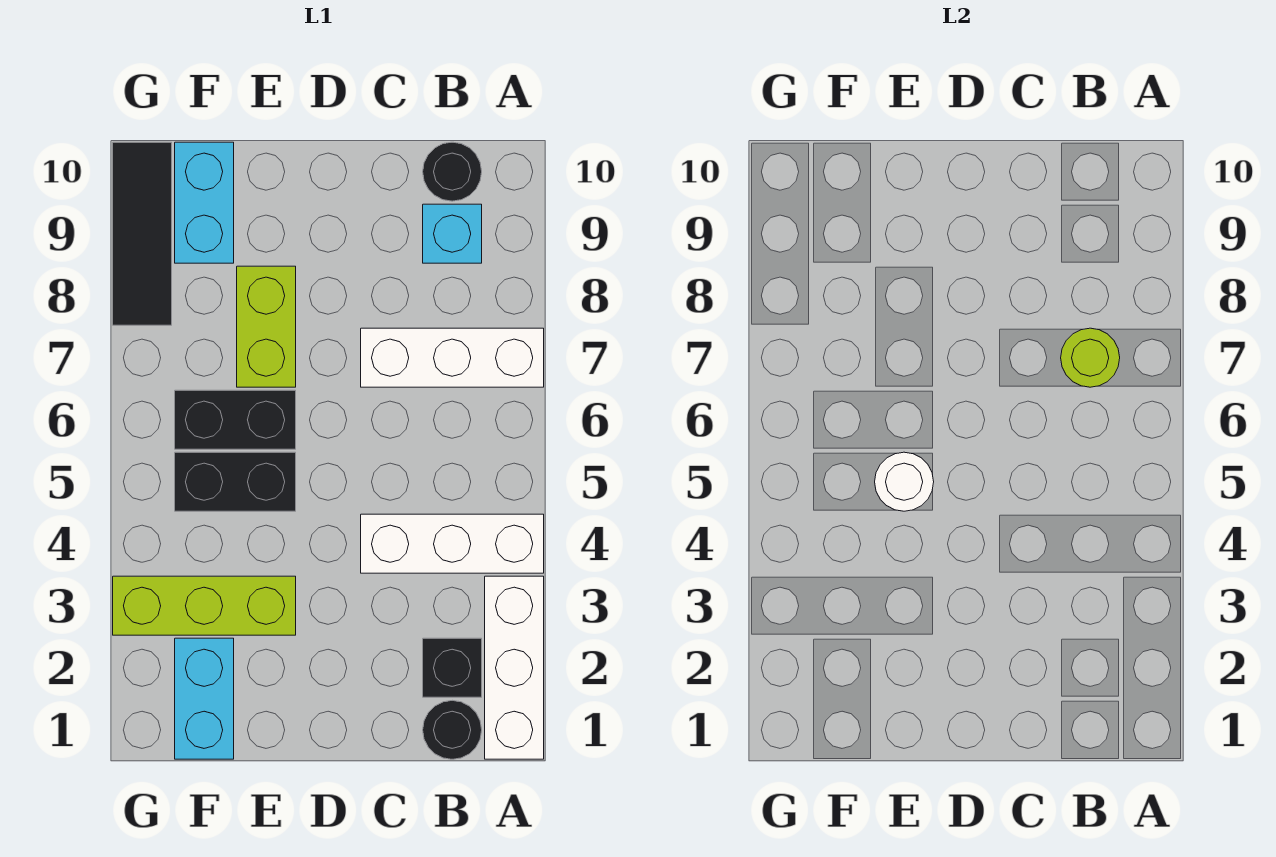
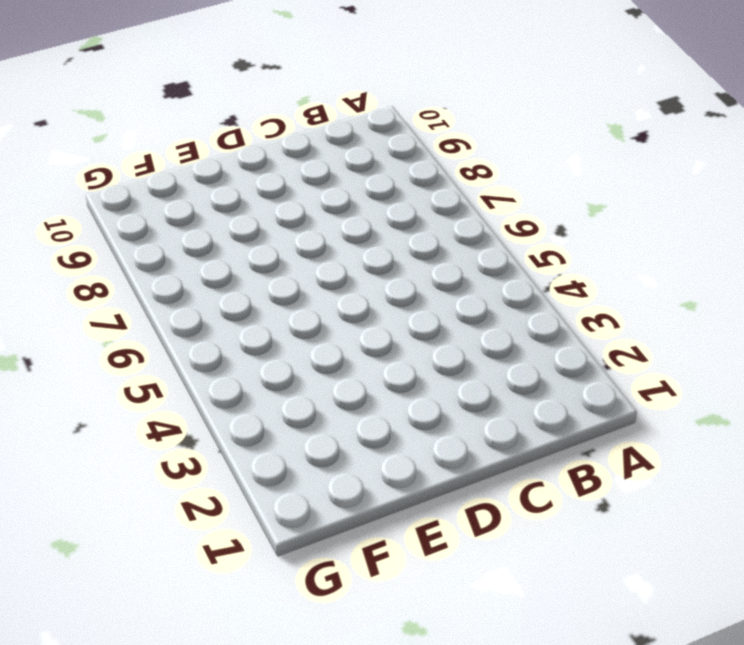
none -> white 1x3 brick [485,576,544,759]
none -> white 1x3 brick [361,514,544,573]
none -> white 1x3 brick [361,328,544,387]

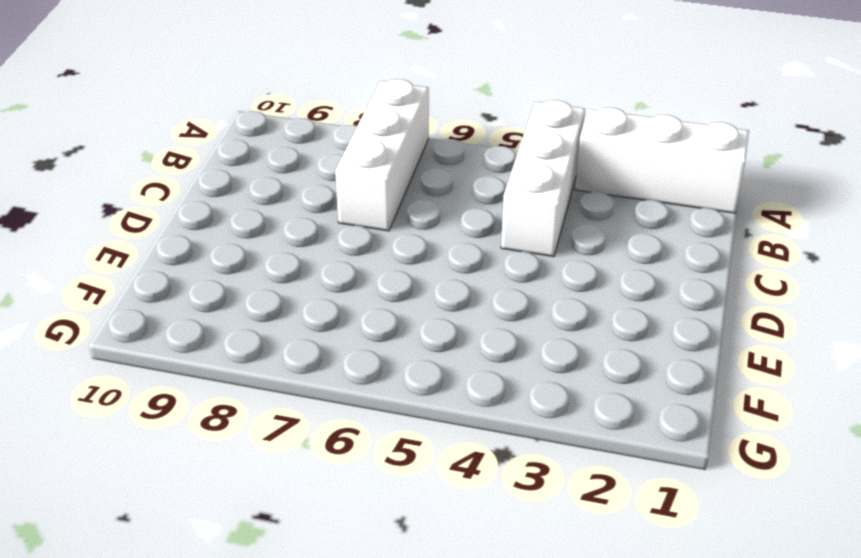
none -> black 1x1 round brick [423,700,482,759]
none -> black 1x1 brick [423,638,482,697]
none -> cyan 1x1 brick [423,204,482,263]

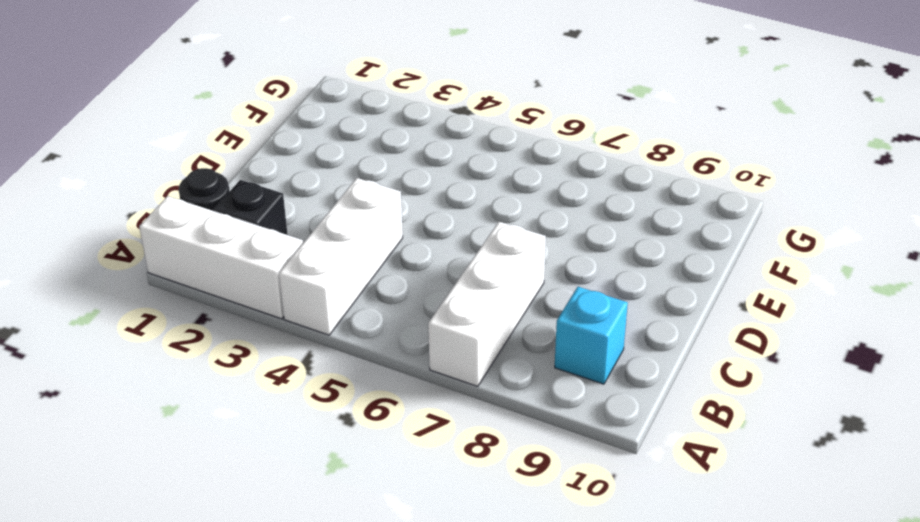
none -> black 1x1 round brick [423,142,482,201]
none -> lime 1x3 brick [113,576,296,635]
none -> black 1x2 brick [175,452,296,511]

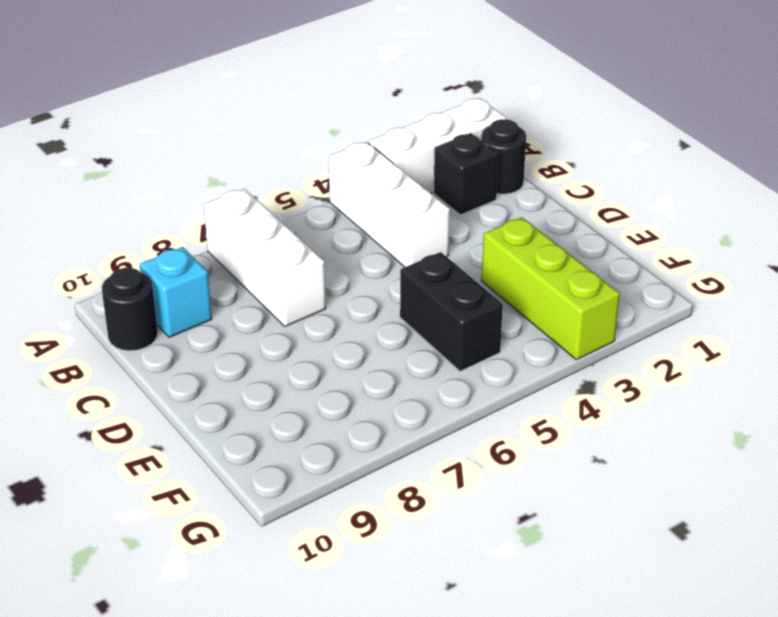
none -> black 1x2 brick [175,390,296,449]
none -> lime 1x2 brick [237,266,296,387]
none -> cyan 1x2 brick [175,638,234,759]

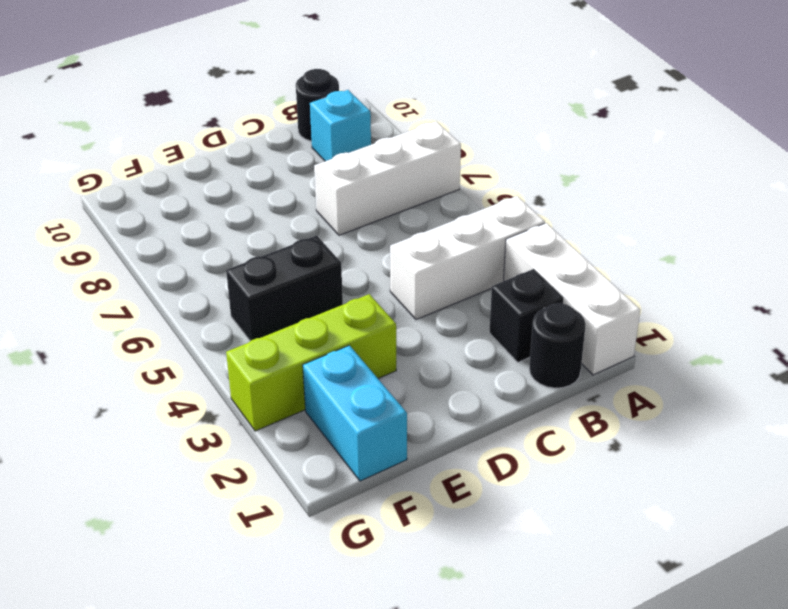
none -> black 1x2 brick [175,390,296,449]
none -> lime 1x2 brick [237,266,296,387]
none -> cyan 1x2 brick [175,142,234,263]

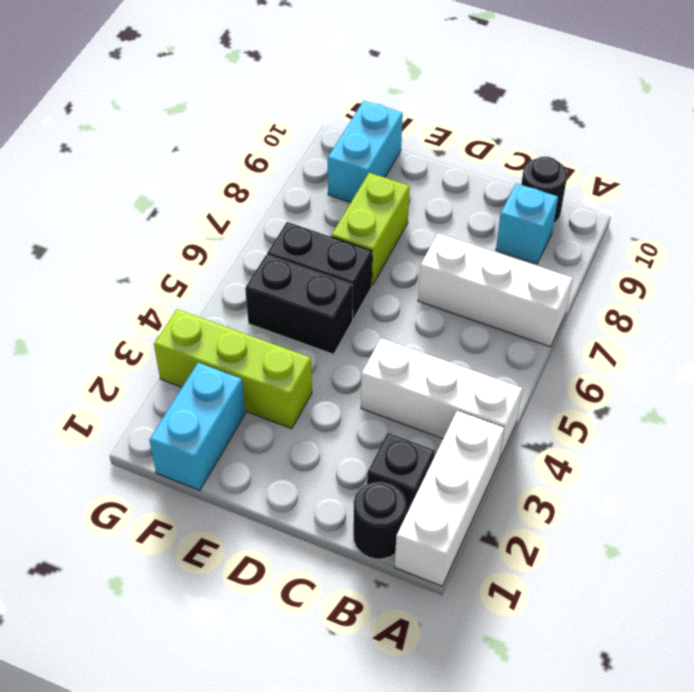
none -> black 1x3 tile [113,142,172,325]
none -> lime 1x1 round brick [1061,328,1120,387]
none -> white 1x1 round brick [875,452,934,511]

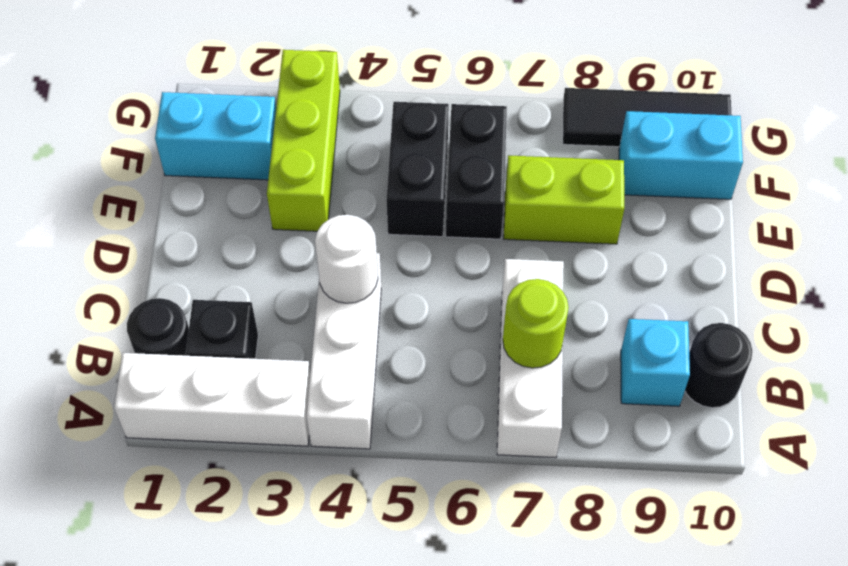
white 1x1 round brick [315,215,378,303] -> white 1x1 round brick moved to [875,452,934,511]

